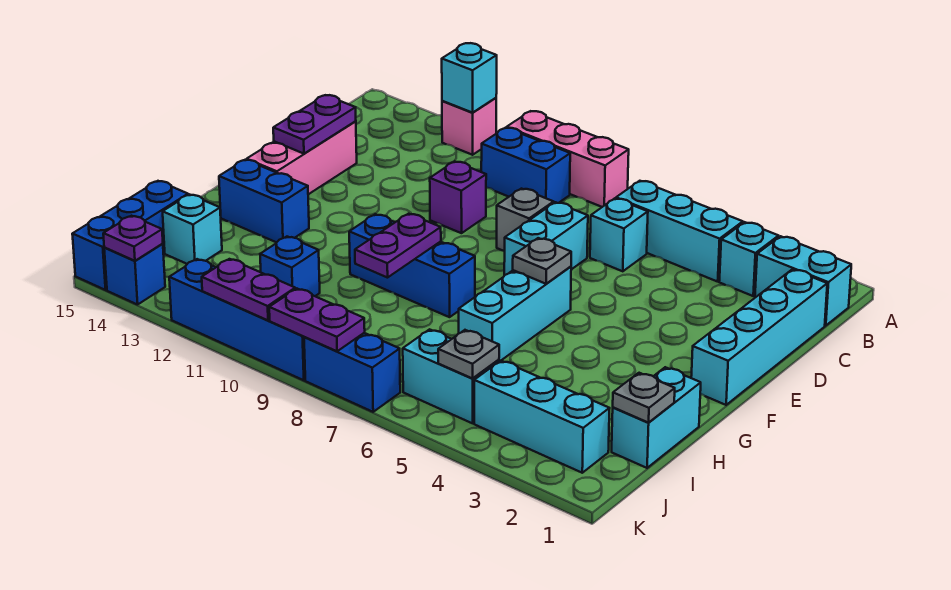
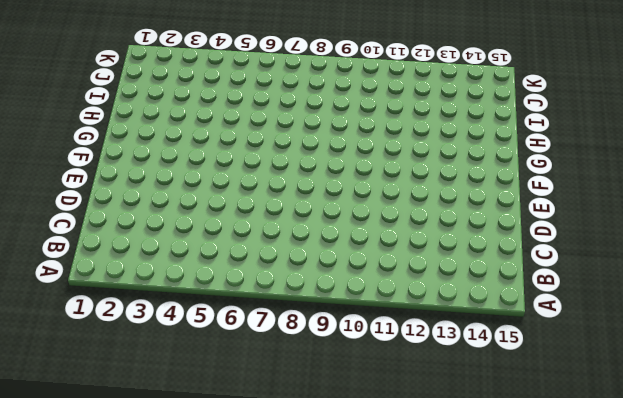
none -> pink 1x3 brick [507,111,629,207]
none -> pink 1x1 brick [442,98,496,155]
none -> cyan 1x2 brick [755,236,851,326]
none -> cyan 1x1 brick [719,222,779,296]

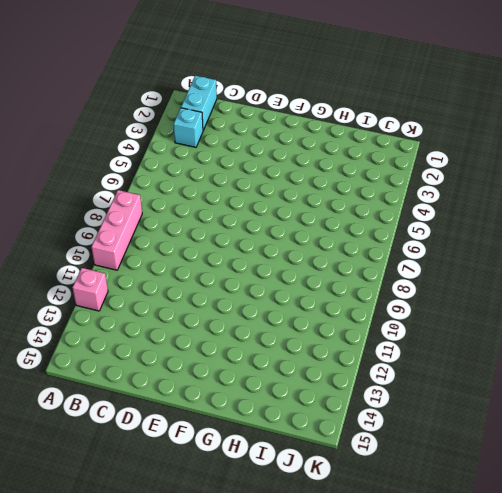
none -> cyan 1x3 brick [616,181,743,282]
none -> blue 1x2 brick [481,128,570,203]
none -> cyan 1x4 brick [691,269,827,405]
none -> cyan 1x1 brick [590,198,648,271]

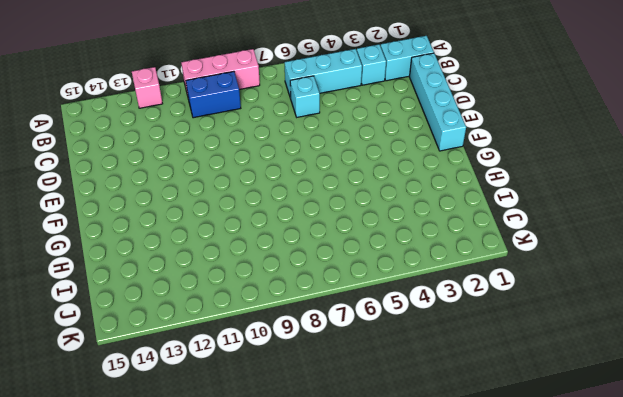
none -> cyan 1x2 brick [504,202,588,276]
none -> grey 1x1 brick [497,189,554,251]
none -> purple 1x1 brick [430,161,486,233]
none -> pink 1x3 brick [247,121,357,194]

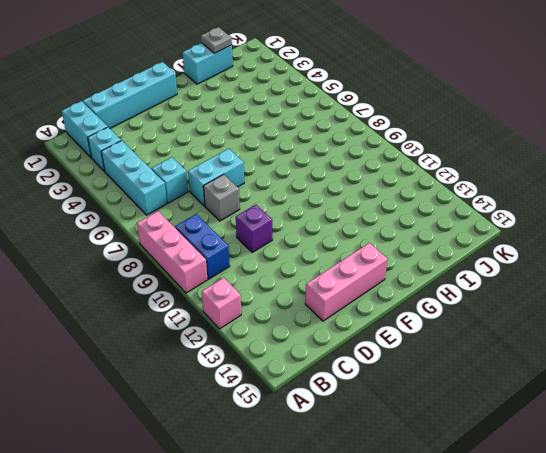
none -> cyan 1x3 brick [459,267,571,361]
none -> blue 1x3 brick [349,214,475,317]
none -> blue 1x2 brick [219,160,309,242]
none -> blue 1x1 brick [260,237,320,296]

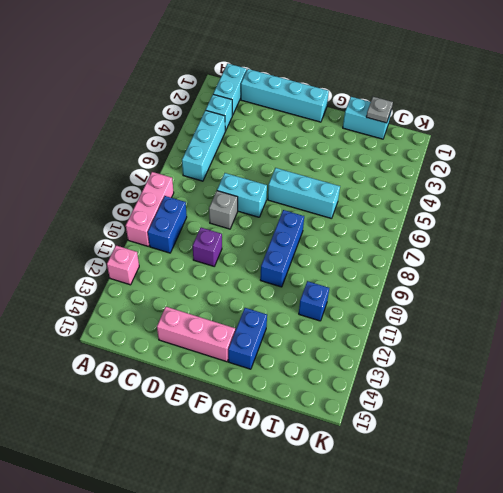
none -> cyan 1x1 brick [590,198,648,271]
none -> cyan 1x1 brick [163,194,222,264]
none -> blue 1x3 brick [72,181,188,290]
none -> cyan 1x3 brick [474,361,610,473]

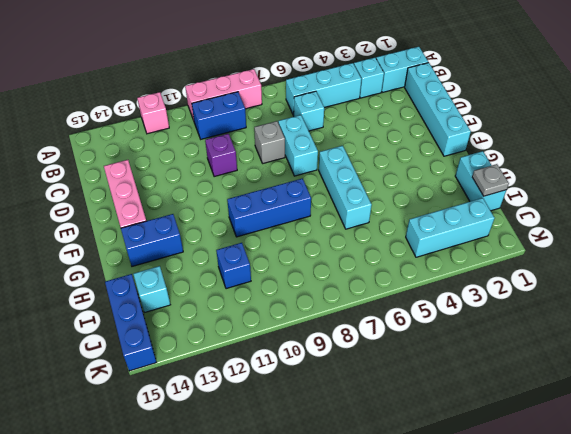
none -> cyan 1x2 brick [403,329,499,423]
none -> blue 1x2 brick [304,333,400,412]
none -> blue 1x4 brick [169,259,305,380]
none -> blue 1x1 brick [104,244,165,305]

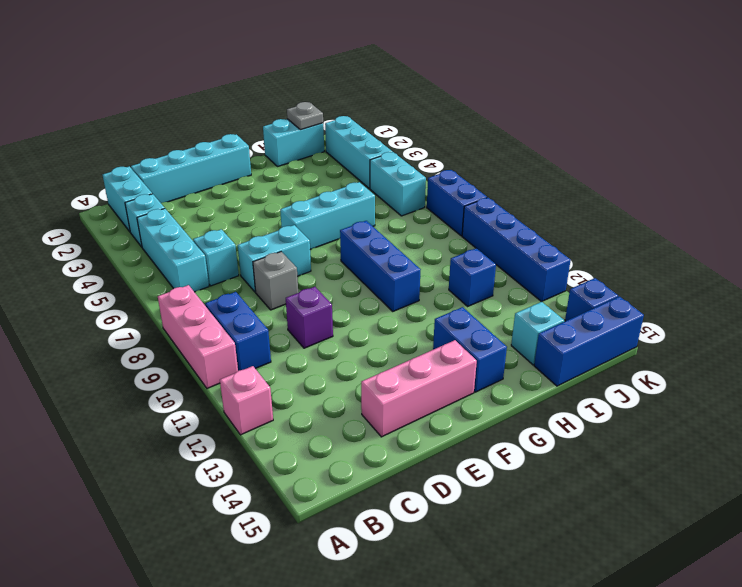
none -> cyan 1x1 brick [442,43,497,113]
none -> purple 1x2 plate [273,95,356,154]
none -> grey 1x1 plate [513,238,571,284]
none -> purple 1x2 plate [355,214,441,278]

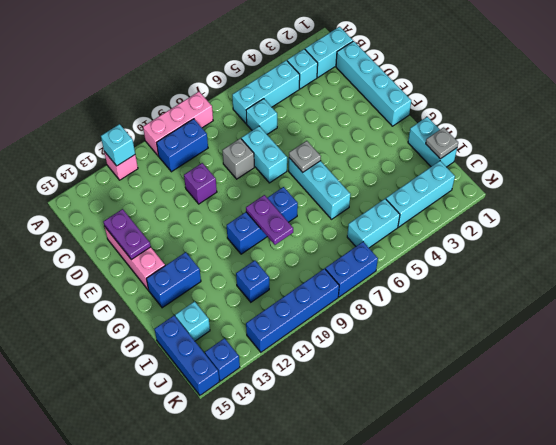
none -> grey 1x1 plate [438,330,499,378]
none -> purple 1x2 plate [269,289,365,351]
none -> purple 1x2 plate [202,259,295,320]
none -> purple 1x1 plate [103,216,163,261]

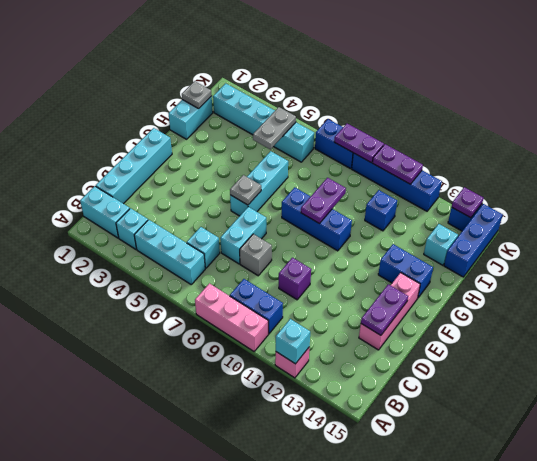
grey 1x2 plate [253,107,296,149] -> grey 1x1 plate [438,330,499,378]

